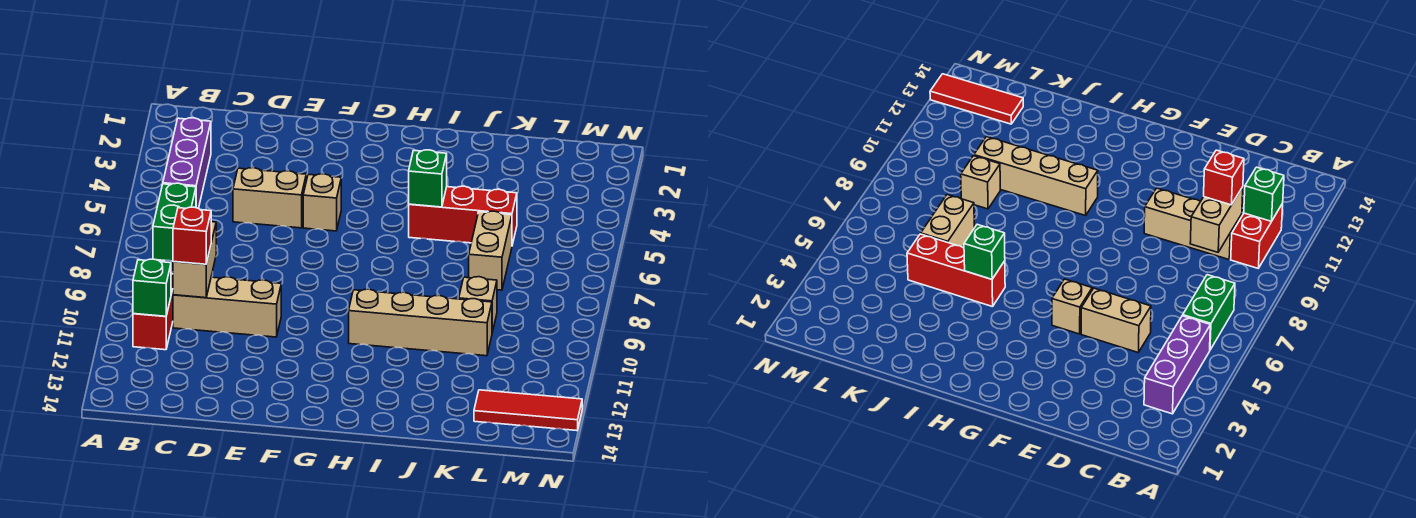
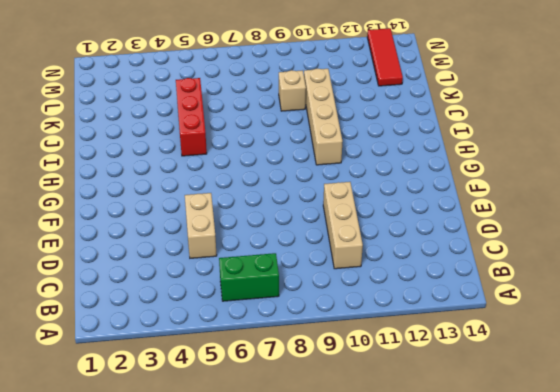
none -> purple 1x3 brick [163,118,211,208]
none -> red 1x2 brick [133,274,173,350]
none -> tan 1x1 brick [303,174,341,231]

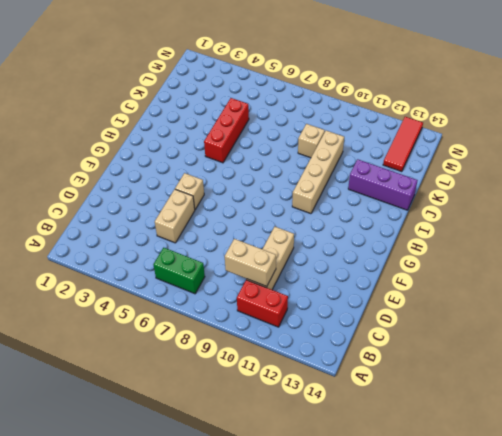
purple 1x3 brick [348,159,418,210] -> purple 1x3 brick moved to [163,118,211,208]
none -> tan 1x2 brick [469,211,512,290]
none -> green 1x1 brick [133,259,171,316]
none -> green 1x1 brick [409,150,447,207]

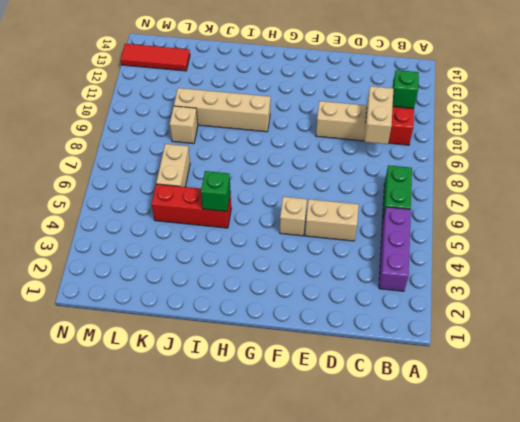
none -> red 1x1 brick [173,207,211,264]

